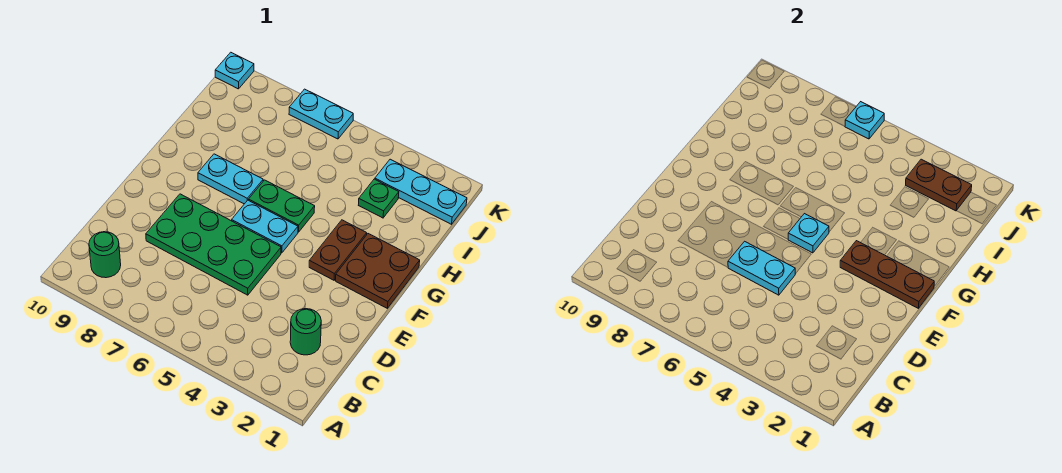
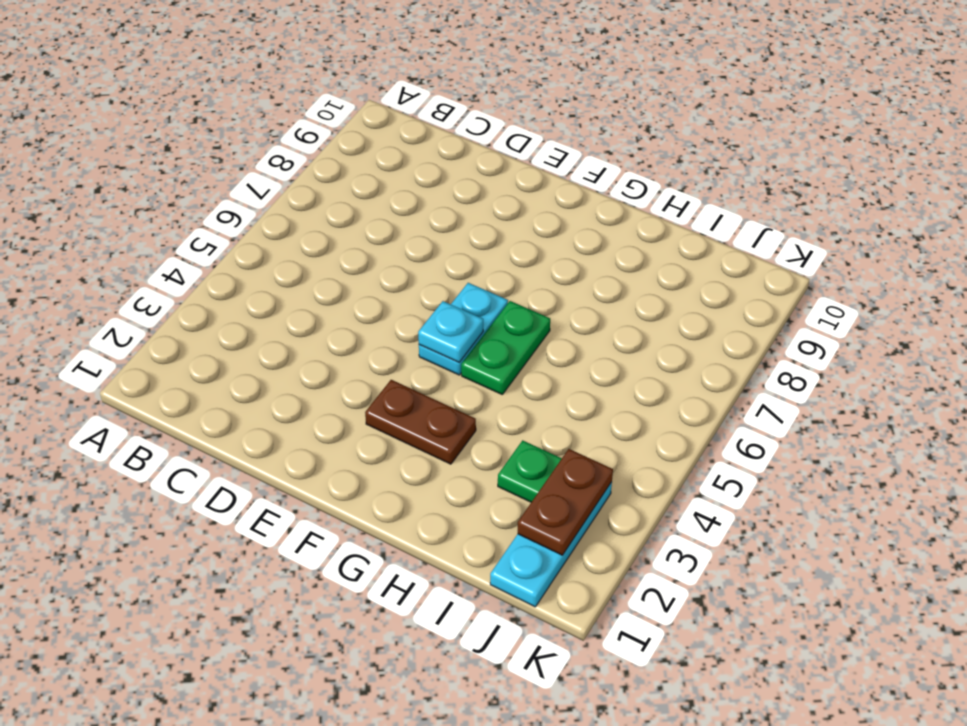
none -> green 1x1 round brick [89,232,121,278]
none -> green 1x1 round brick [290,309,321,355]
none -> green 2x4 plate [146,194,281,295]

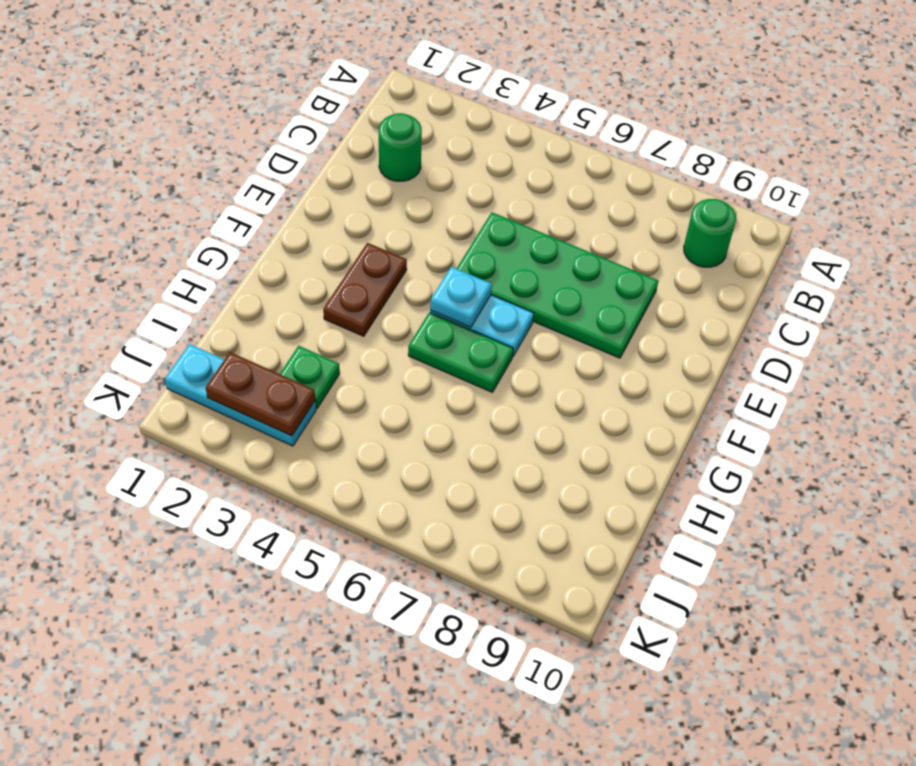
none -> brown 2x2 plate [336,234,420,308]
none -> cyan 1x2 plate [198,154,263,204]
none -> cyan 1x2 plate [289,89,353,139]

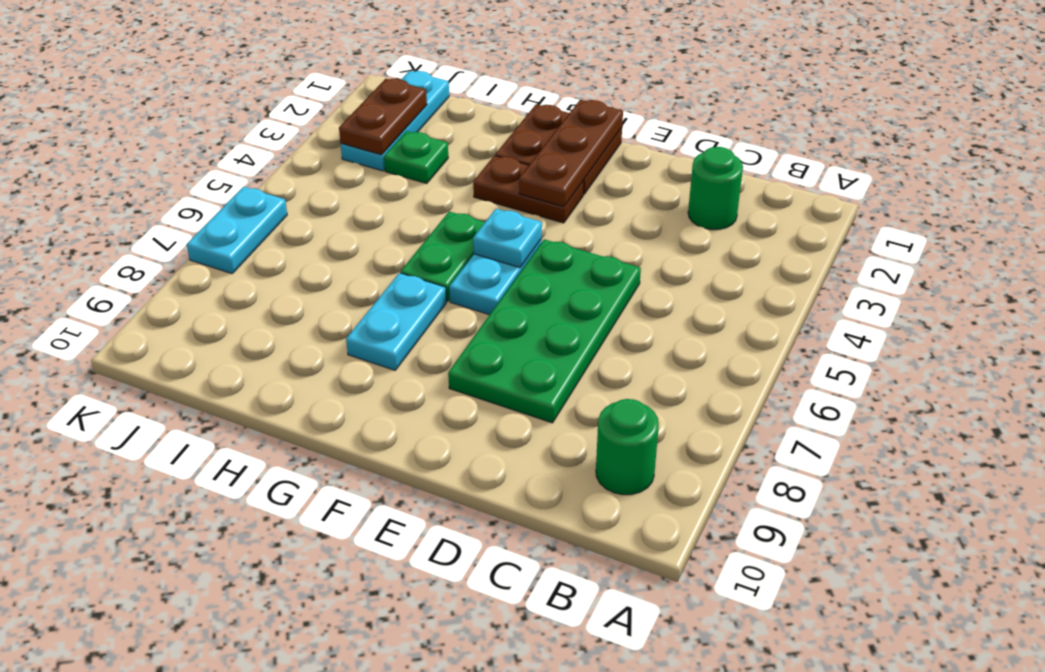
none -> cyan 1x1 plate [215,52,254,89]
none -> cyan 1x2 plate [728,241,795,295]
none -> cyan 1x1 plate [845,102,884,139]

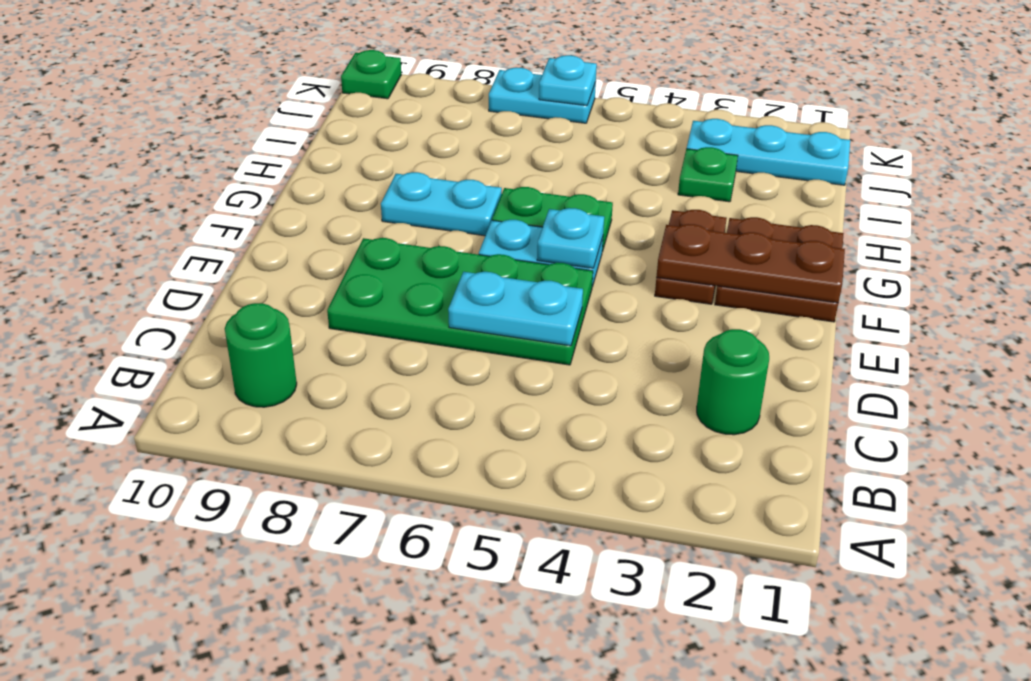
green 1x1 plate [341,50,401,99] -> cyan 1x1 plate [215,52,254,89]
none -> brown 1x2 plate [906,159,972,211]

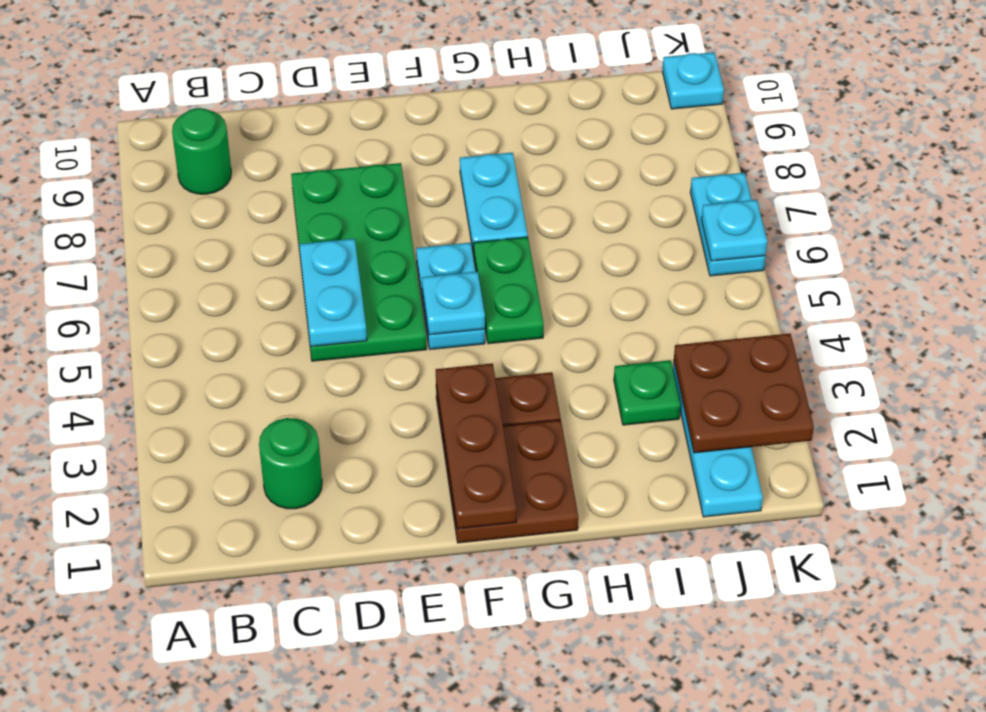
brown 2x2 plate [674,334,814,453] -> brown 1x2 plate [906,159,972,211]

